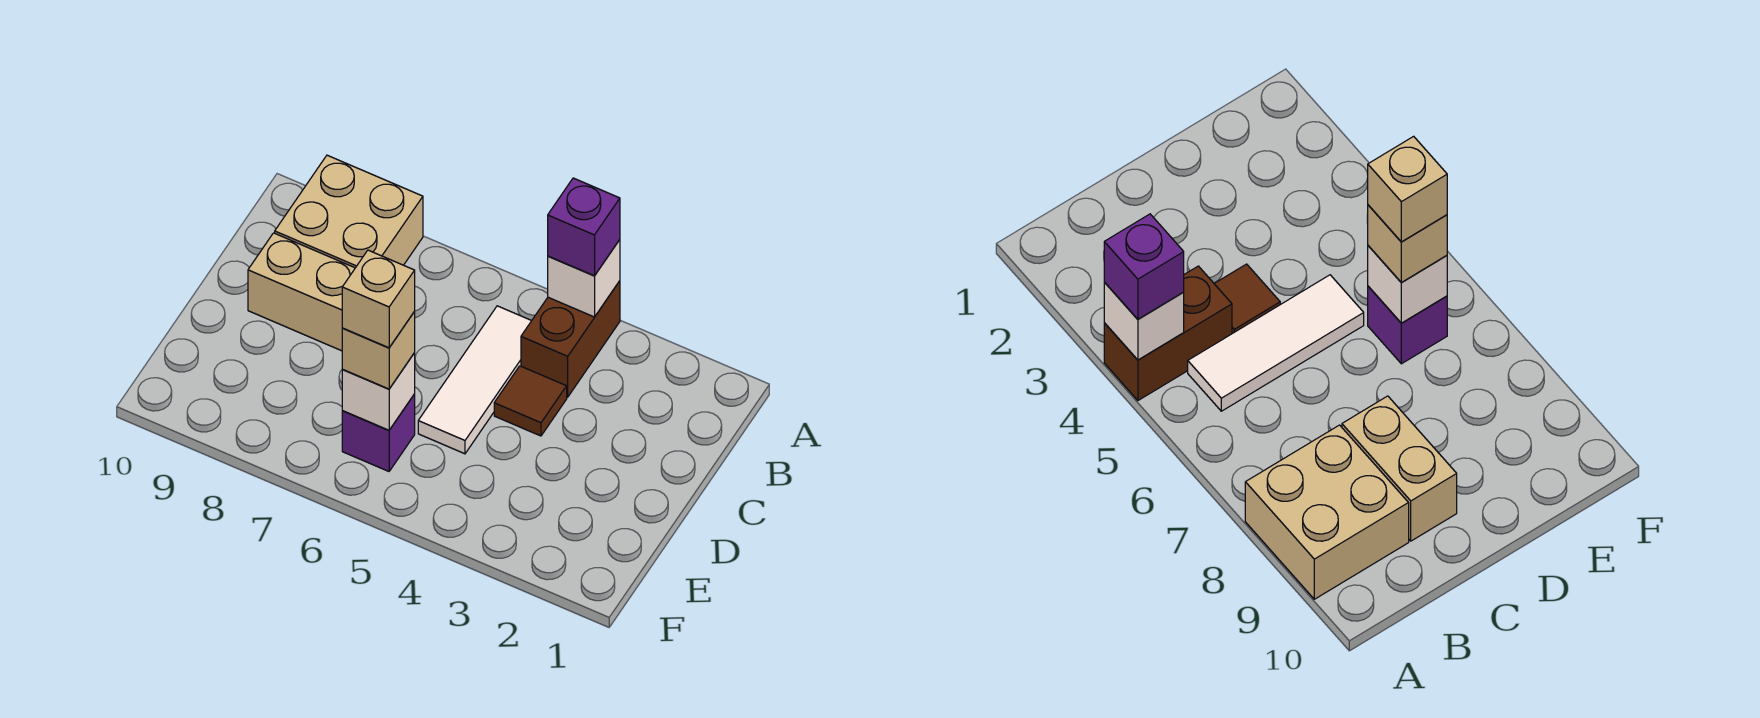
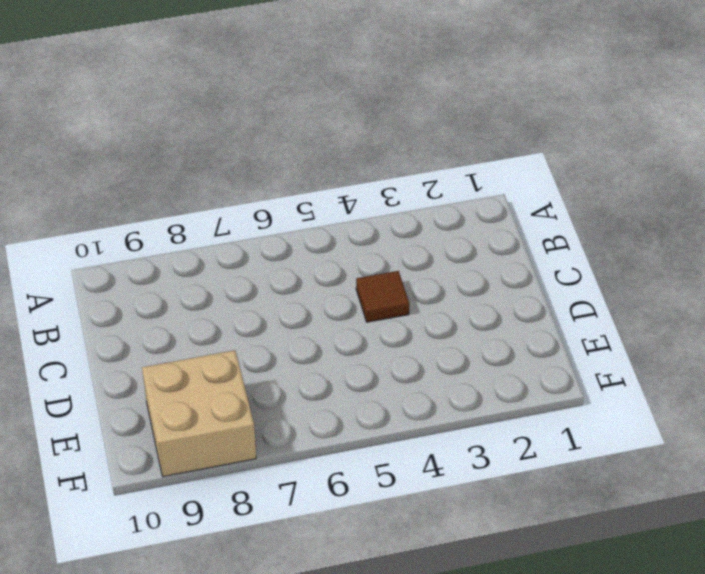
tan 2x2 brick [142,350,256,477] -> tan 2x2 brick moved to [275,155,423,268]
none -> brown 1x2 brick [521,281,620,397]
none -> white 1x3 tile [418,306,531,454]

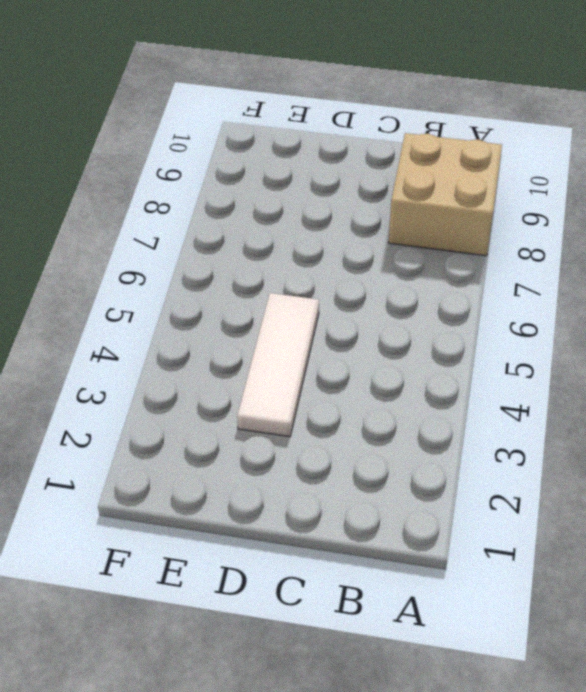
white 1x3 tile [237,293,319,437] -> white 1x3 tile turned to [418,306,531,454]
none -> brown 1x2 brick [521,281,620,397]
none -> brown 1x1 tile [494,366,567,436]

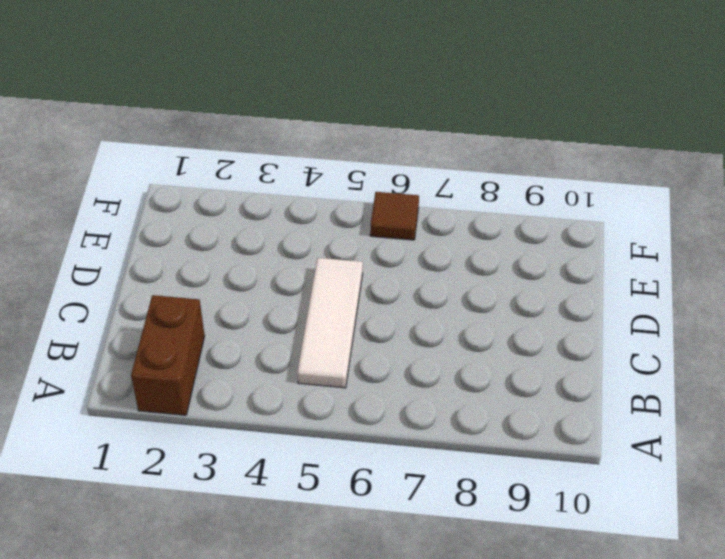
brown 1x2 brick [131,295,205,415] -> brown 1x2 brick moved to [521,281,620,397]
brown 1x1 tile [370,192,419,240] -> brown 1x1 tile moved to [494,366,567,436]
none -> tan 2x2 brick [275,155,423,268]
none -> tan 1x2 brick [248,233,355,351]

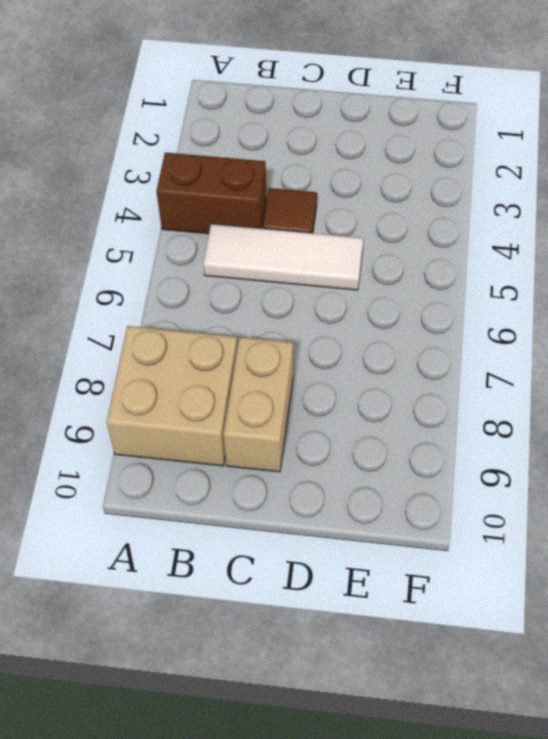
none -> purple 1x1 brick [342,394,415,471]
none -> white 1x1 brick [548,240,620,317]

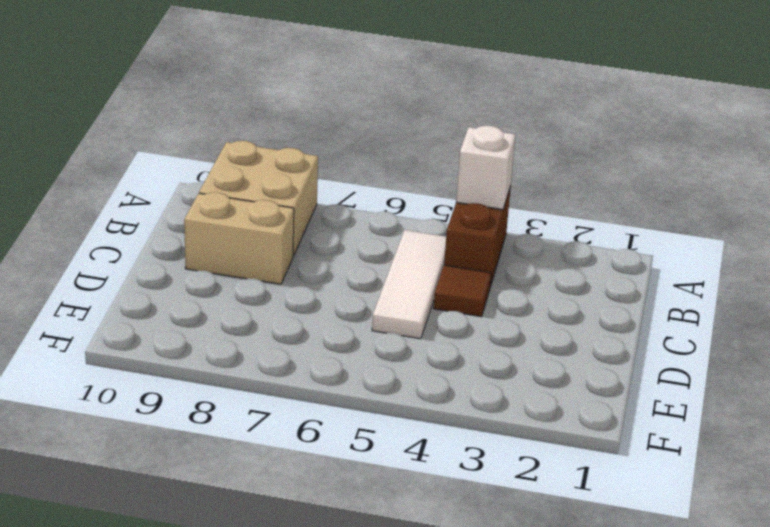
none -> purple 1x1 brick [342,394,415,471]
none -> white 1x1 brick [342,353,415,430]

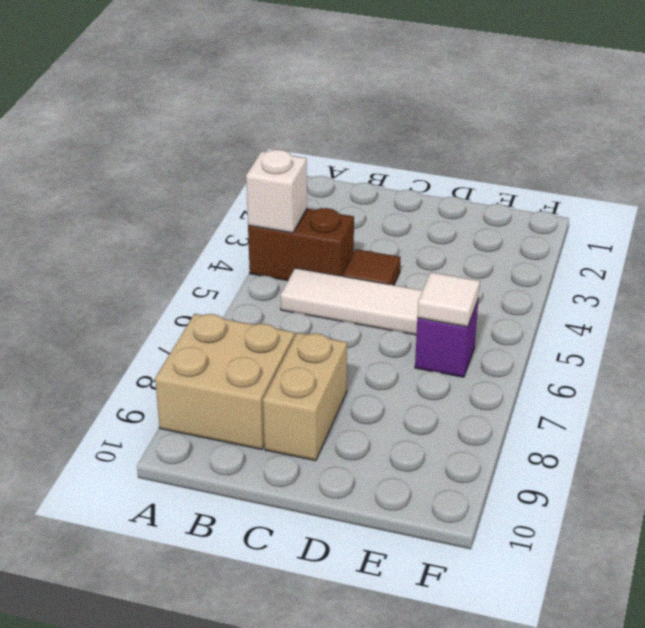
white 1x1 tile [417,272,480,327] -> white 1x1 brick [342,353,415,430]
none -> purple 1x1 brick [548,178,620,276]
none -> tan 1x1 brick [342,312,415,389]

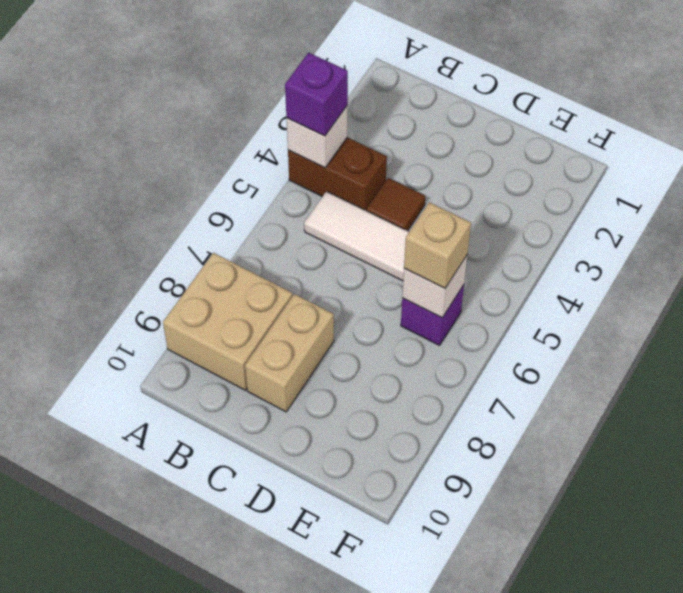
none -> tan 1x1 brick [342,250,415,348]

